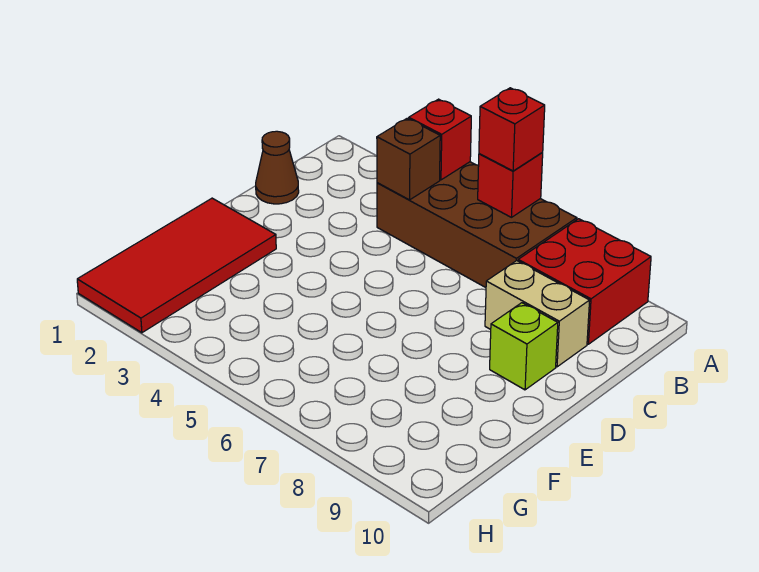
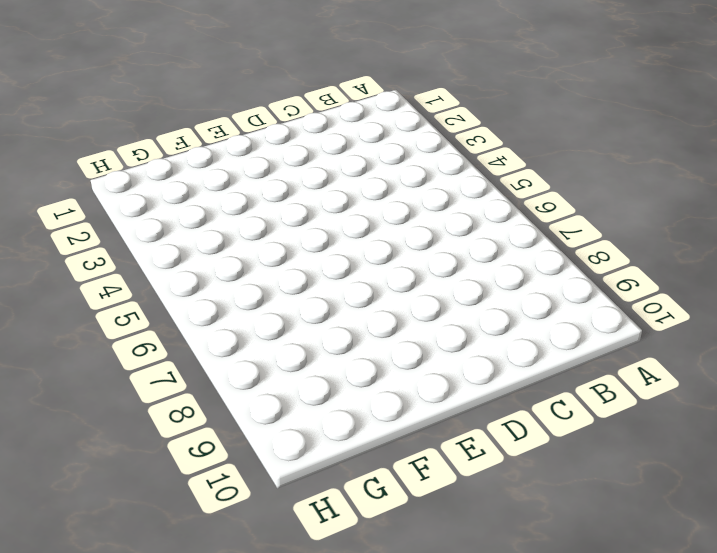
none -> brown 2x4 brick [377,162,577,288]
none -> red 2x2 brick [518,219,651,344]

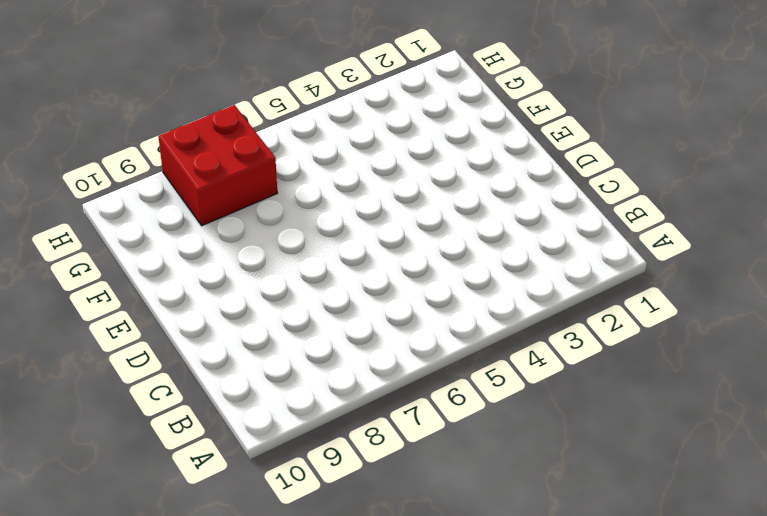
red 2x2 brick [158,105,277,226] -> red 2x2 brick moved to [518,219,651,344]
none -> brown 2x4 brick [377,162,577,288]
none -> brown 1x1 cone [256,131,299,204]

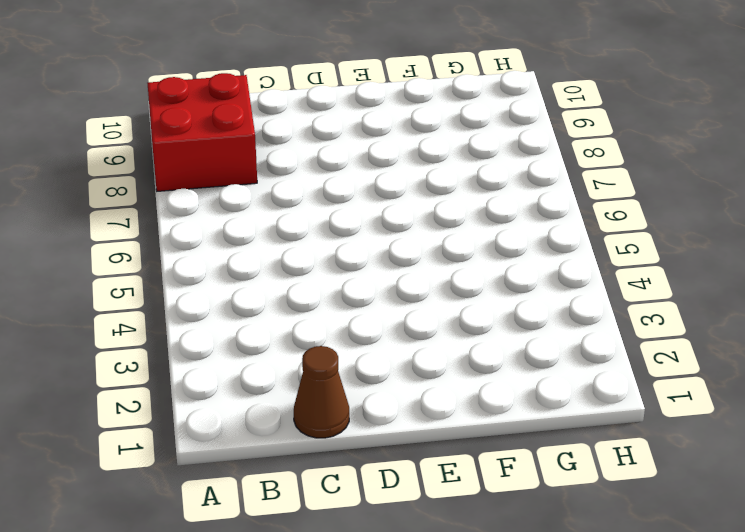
none -> brown 2x4 brick [377,162,577,288]
none -> tan 1x2 brick [485,261,590,367]

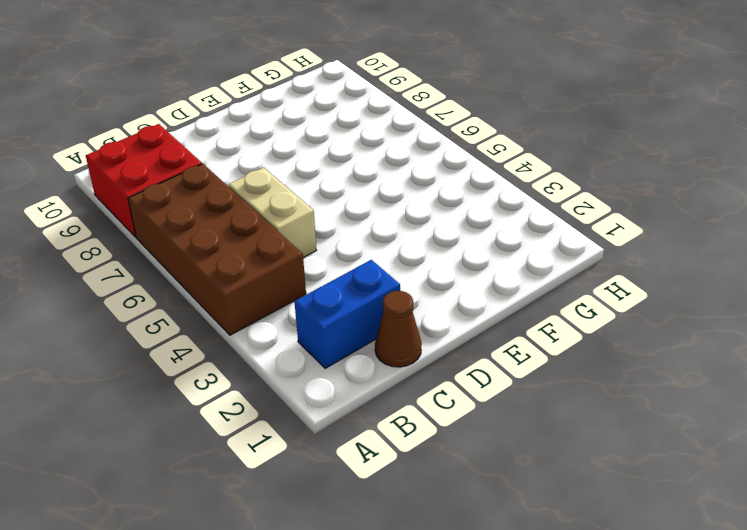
blue 1x2 brick [294,260,400,368] -> none
tan 1x2 brick [228,168,316,258] -> tan 1x2 brick moved to [485,261,590,367]
none -> lime 1x1 brick [490,303,558,390]
none -> red 2x4 tile [77,198,276,333]

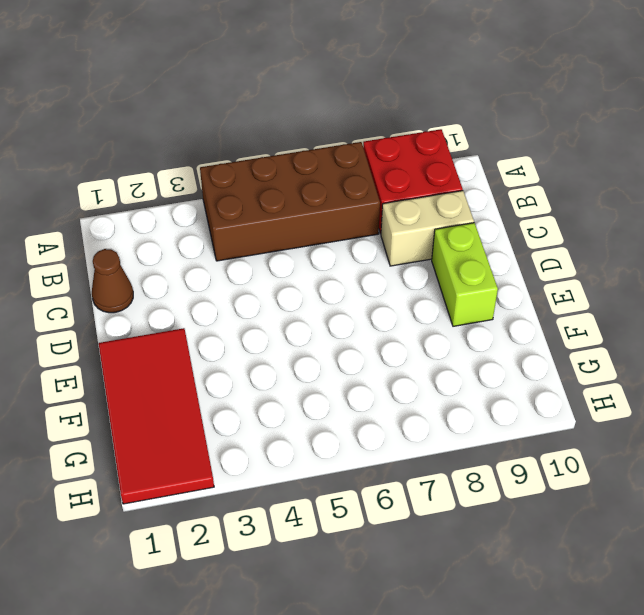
lime 1x2 brick [432,223,498,326] -> lime 1x1 brick [490,303,558,390]
none -> red 1x1 brick [409,99,471,180]
none -> red 1x1 brick [478,152,543,217]

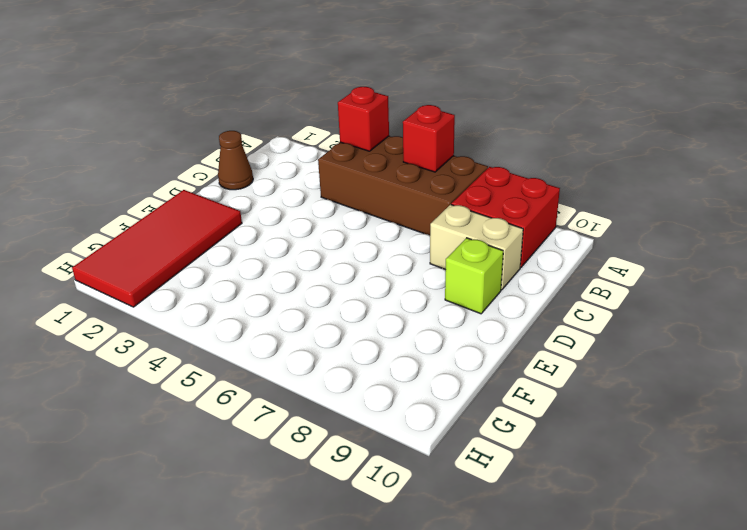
none -> brown 1x1 brick [377,118,440,200]
none -> red 1x1 brick [479,88,545,171]

